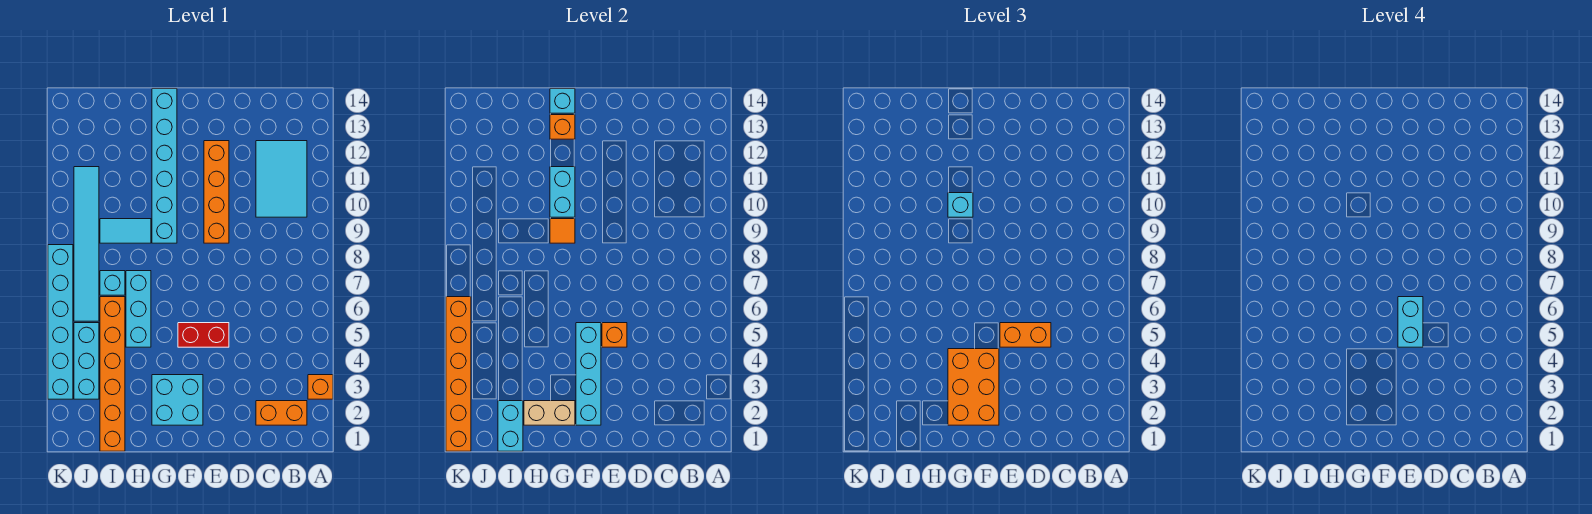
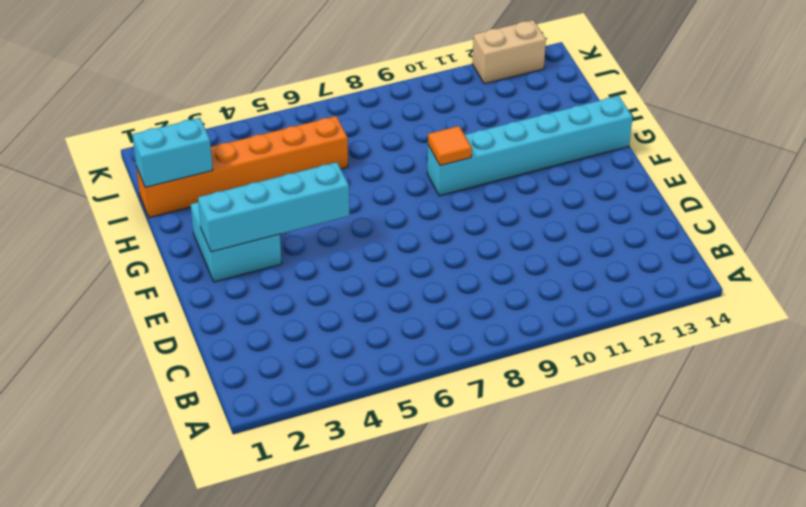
tan 1x2 brick [472,20,546,84] -> tan 1x2 brick turned to [524,401,575,425]
none -> orange 1x1 brick [308,375,333,399]
none -> orange 1x2 brick [256,401,307,425]
none -> cyan 2x3 tile [256,141,307,217]

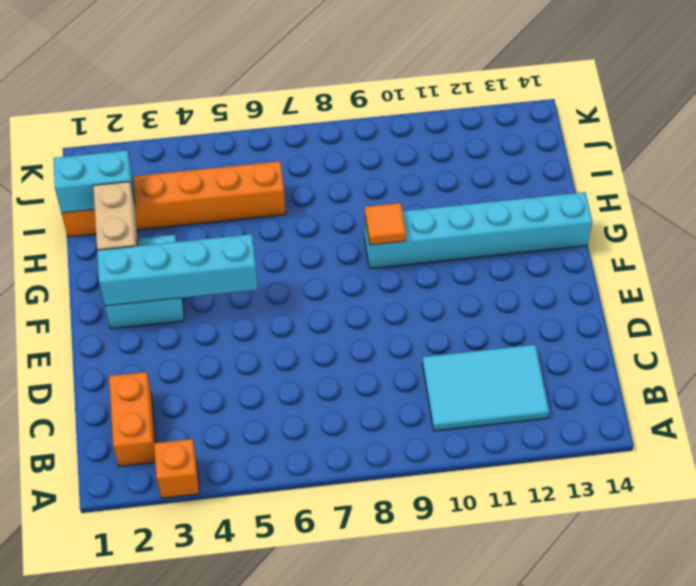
none -> red 1x2 brick [178,323,229,347]
none -> orange 1x4 brick [204,141,229,243]
none -> cyan 1x3 brick [126,271,151,347]

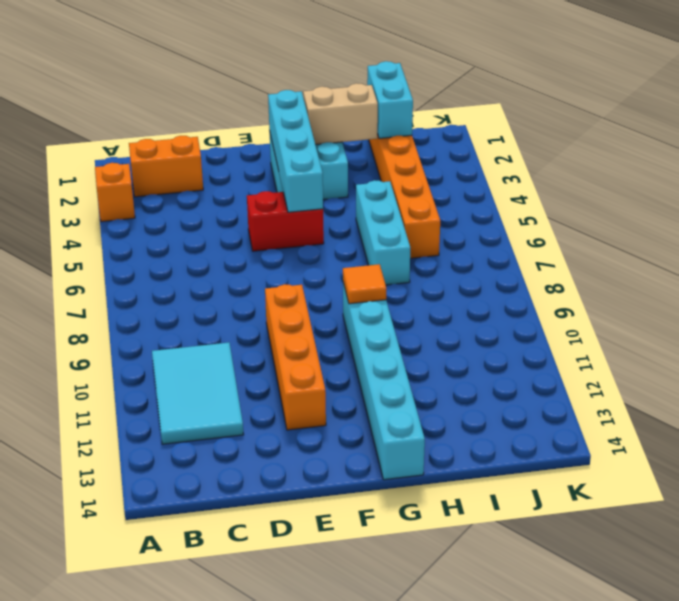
none -> cyan 1x2 tile [100,219,151,243]
none -> cyan 1x1 brick [100,271,125,295]
none -> cyan 1x3 brick [74,323,99,399]

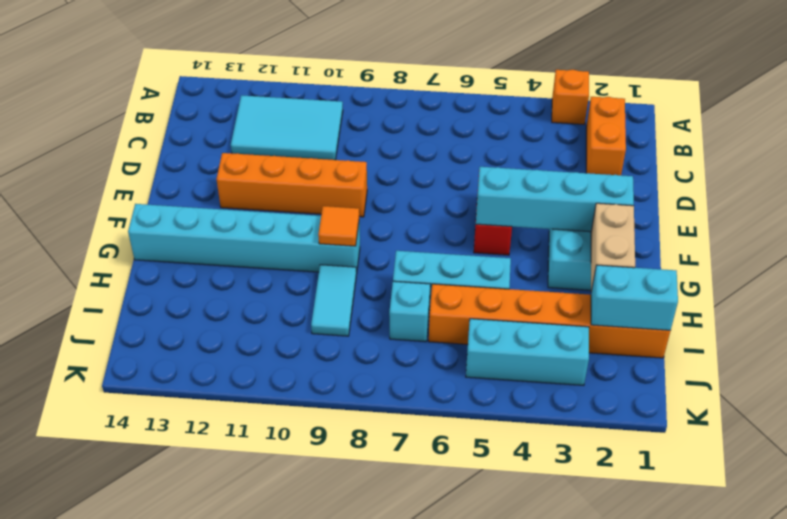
none -> cyan 1x6 tile [74,167,99,321]
none -> cyan 1x6 brick [48,245,73,399]
none -> orange 1x1 brick [602,323,627,347]

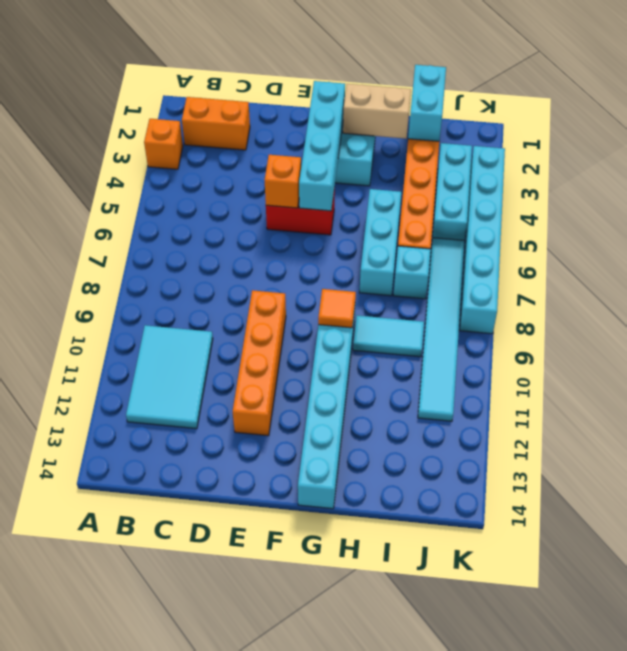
none -> cyan 1x2 brick [550,167,575,217]
none -> orange 1x1 brick [550,115,575,139]
none -> cyan 1x1 brick [550,89,575,113]

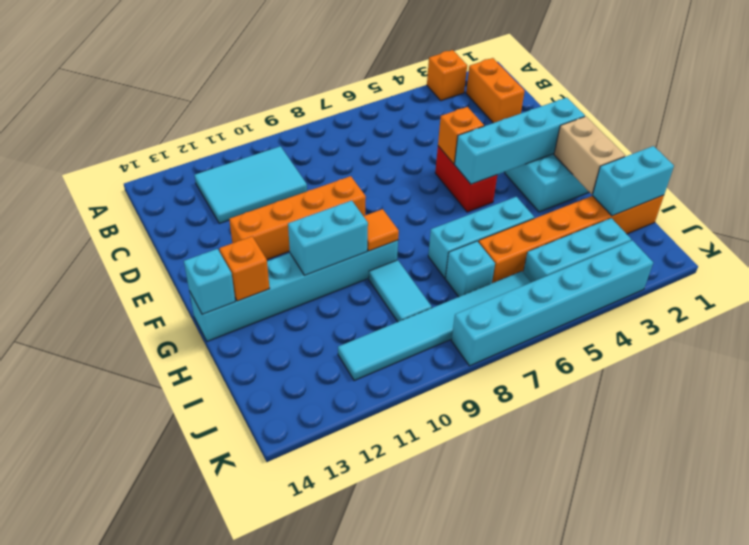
none -> orange 1x6 brick [446,297,471,451]
none -> orange 1x2 brick [1000,323,1051,347]
none -> orange 2x3 brick [948,349,999,425]

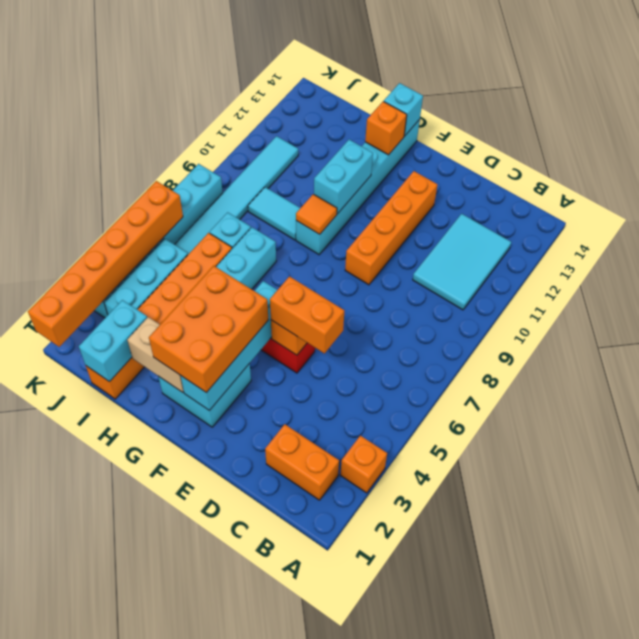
none -> cyan 1x1 brick [948,193,973,217]
none -> cyan 1x2 brick [1398,297,1423,347]

